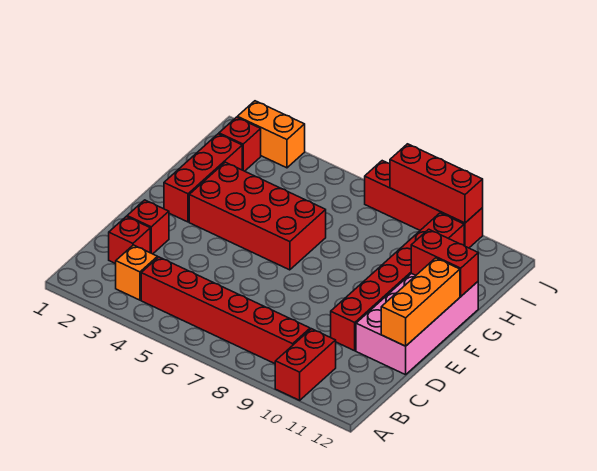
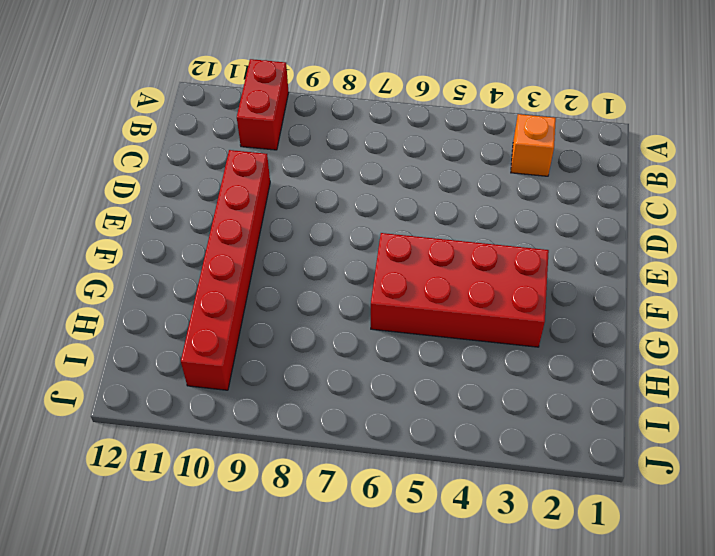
none -> red 1x6 brick [141,257,310,364]
none -> red 1x1 brick [109,217,150,264]
none -> red 1x1 brick [127,200,169,254]

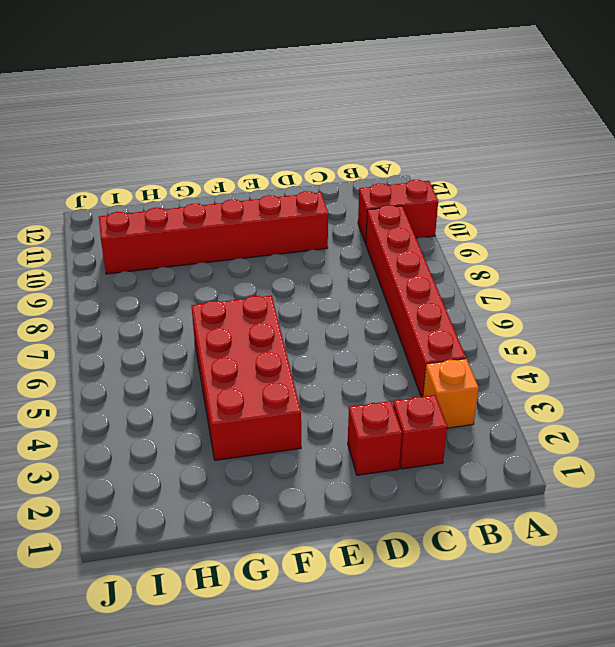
none -> pink 2x4 brick [356,273,478,375]
none -> red 1x3 brick [164,134,242,222]
none -> red 1x1 brick [219,117,261,171]

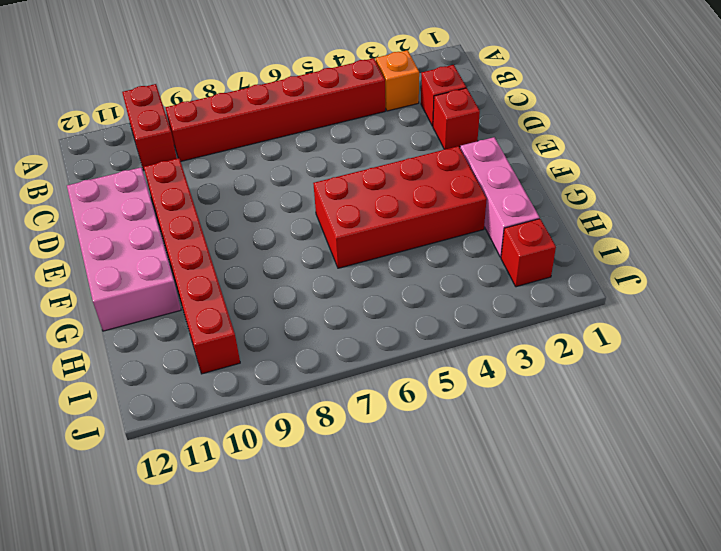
pink 1x3 brick [460,137,539,257] -> red 1x3 brick [164,134,242,222]
none -> orange 1x2 brick [237,101,305,168]
none -> red 1x4 brick [365,161,483,248]
none -> orange 1x3 brick [381,258,460,346]

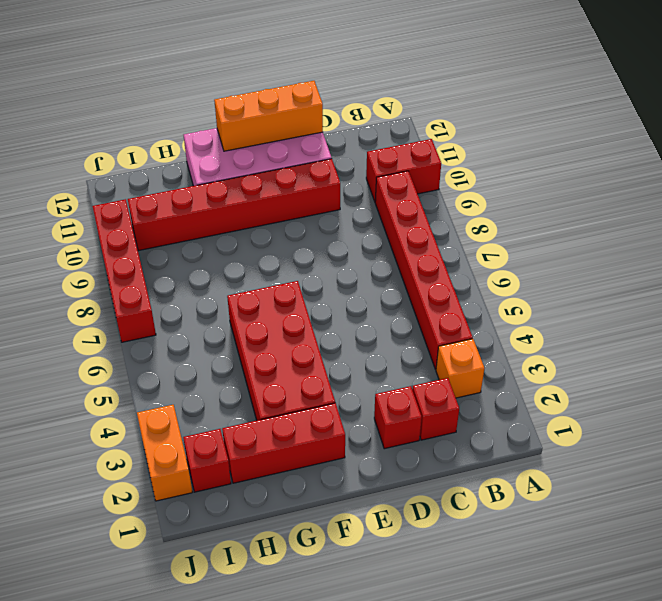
none -> red 1x2 brick [411,229,478,296]
none -> red 1x3 brick [390,144,483,223]

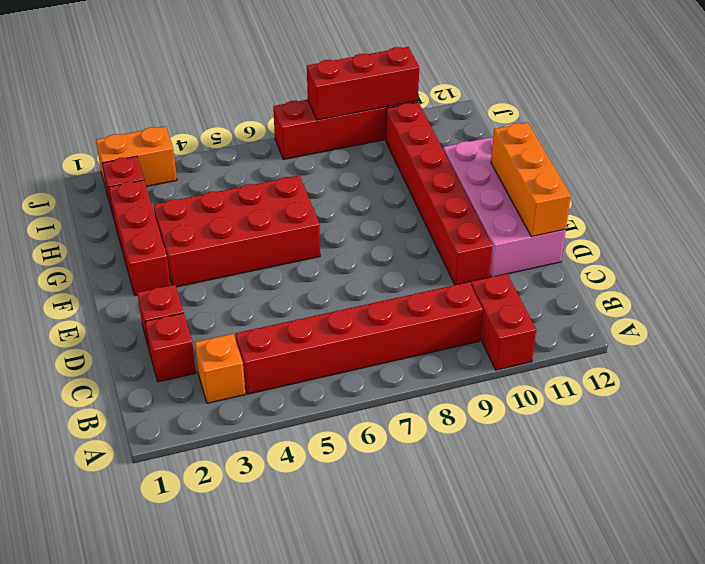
none -> red 1x2 brick [411,229,478,296]

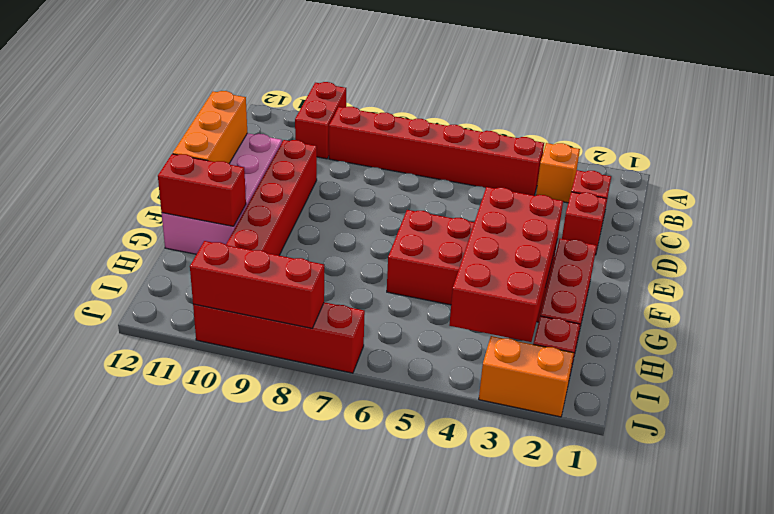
red 2x4 brick [449,187,563,342] -> none

